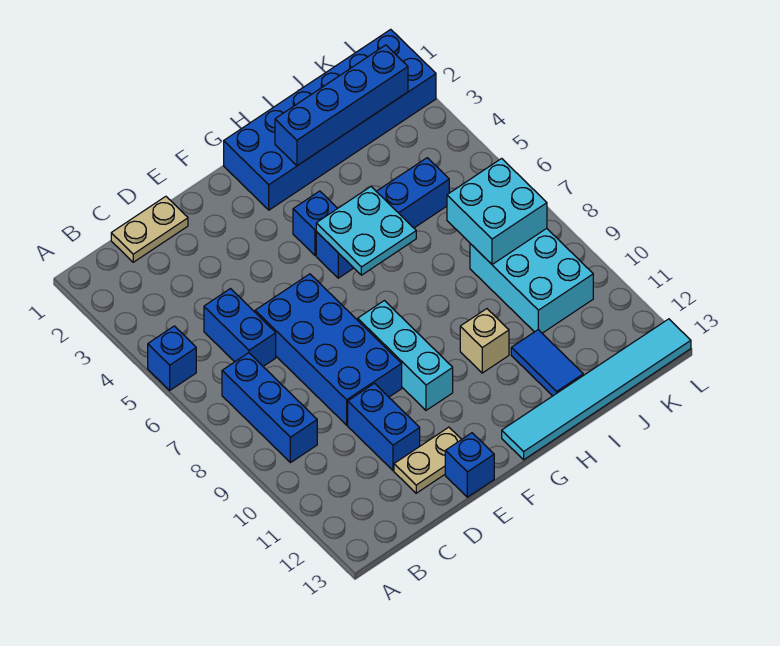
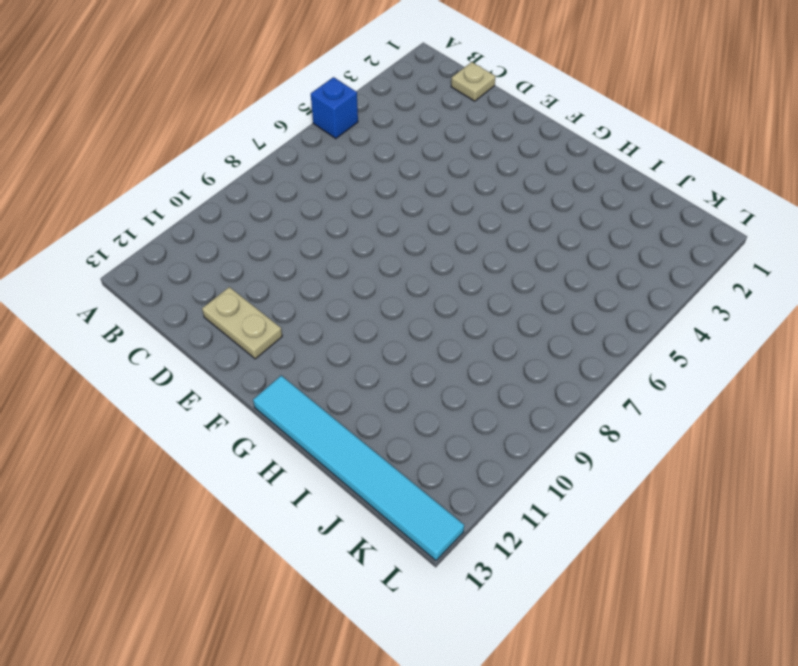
tan 1x1 plate [451,62,496,101] -> tan 1x2 plate [111,196,188,262]
none -> blue 1x3 brick [222,353,317,463]
none -> blue 1x2 brick [204,289,276,366]
none -> blue 2x4 brick [255,274,402,425]

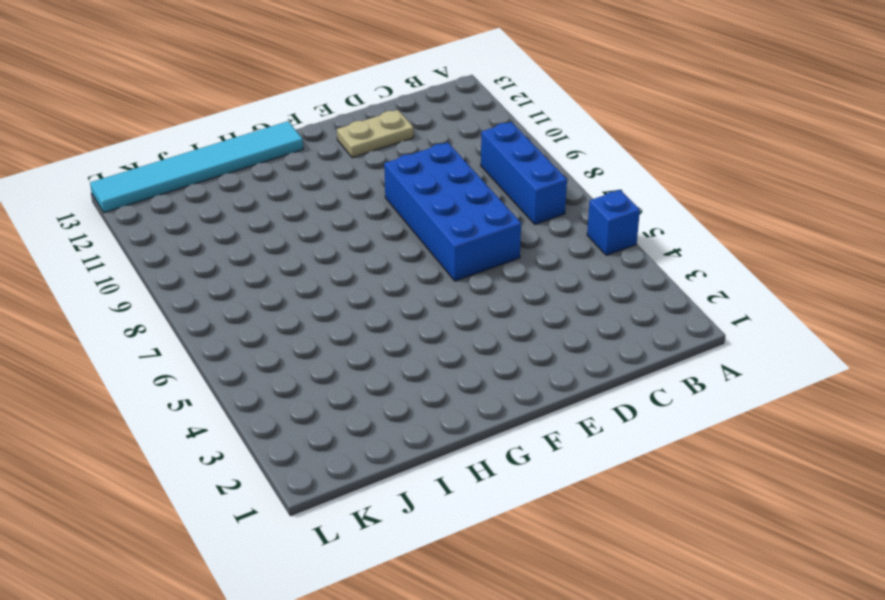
none -> tan 1x2 plate [111,196,188,262]
none -> blue 1x2 brick [204,289,276,366]
none -> blue 1x2 brick [348,383,420,470]

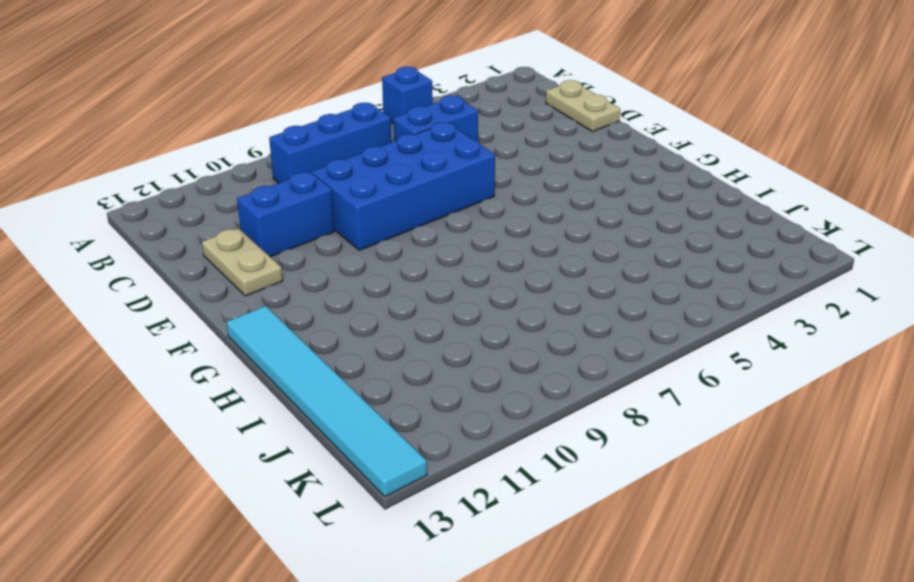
none -> blue 1x1 brick [445,433,494,497]
none -> cyan 1x3 brick [358,301,453,410]
none -> blue 2x6 brick [224,29,436,210]

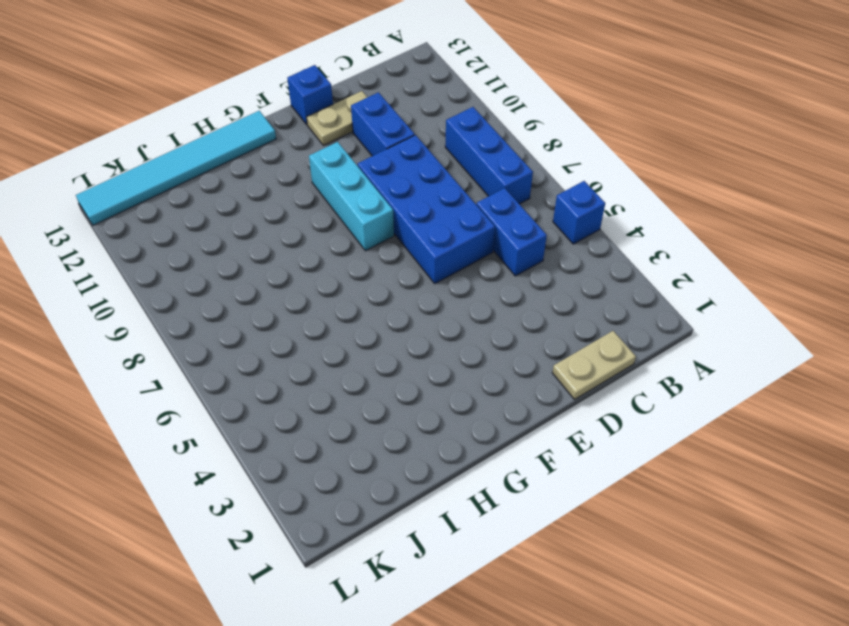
none -> blue 2x6 brick [224,29,436,210]
none -> blue 1x1 brick [293,191,338,256]
none -> blue 1x4 brick [316,158,449,278]

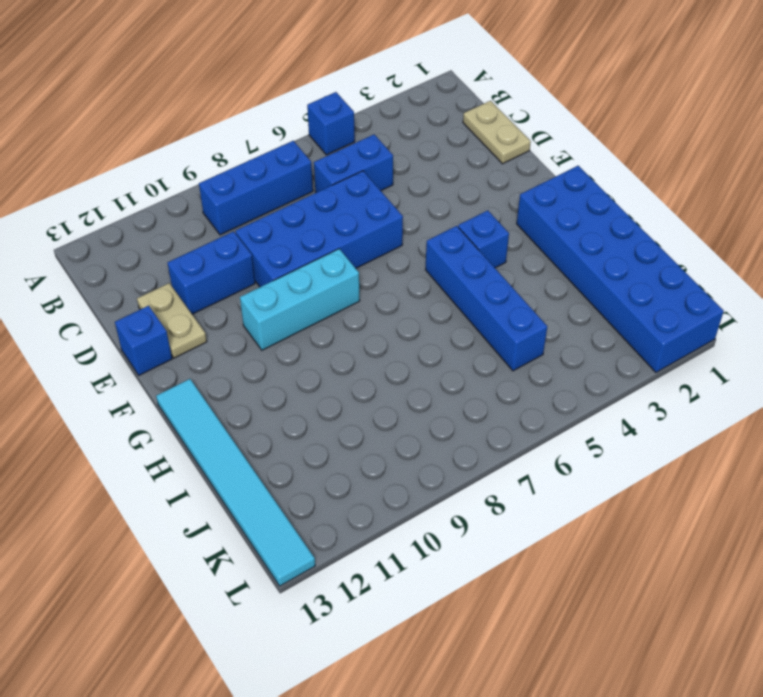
none -> tan 1x1 brick [460,309,509,373]
none -> blue 1x2 tile [511,330,583,396]
none -> cyan 2x3 brick [470,228,593,333]

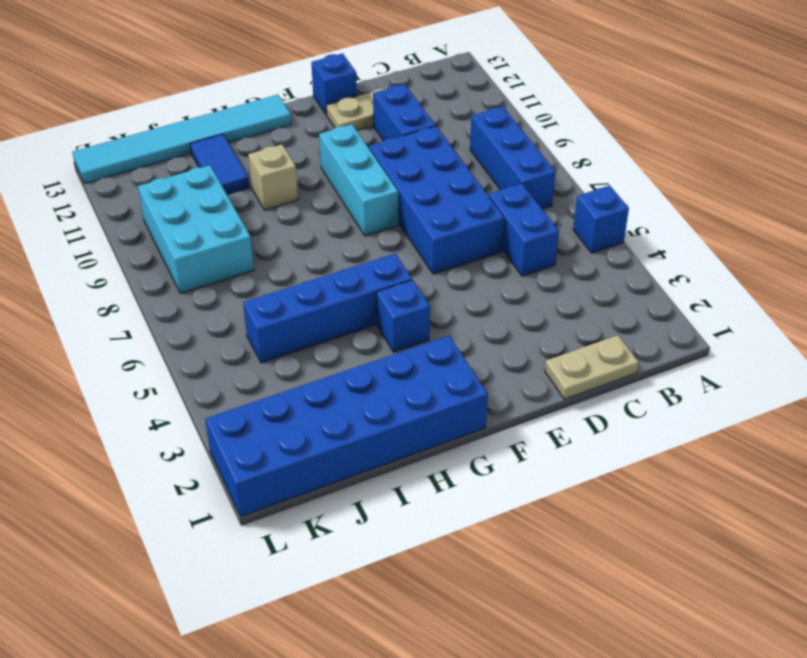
none -> cyan 2x2 plate [316,187,416,275]
none -> blue 1x4 brick [275,45,408,166]
none -> cyan 2x2 brick [447,158,547,264]

